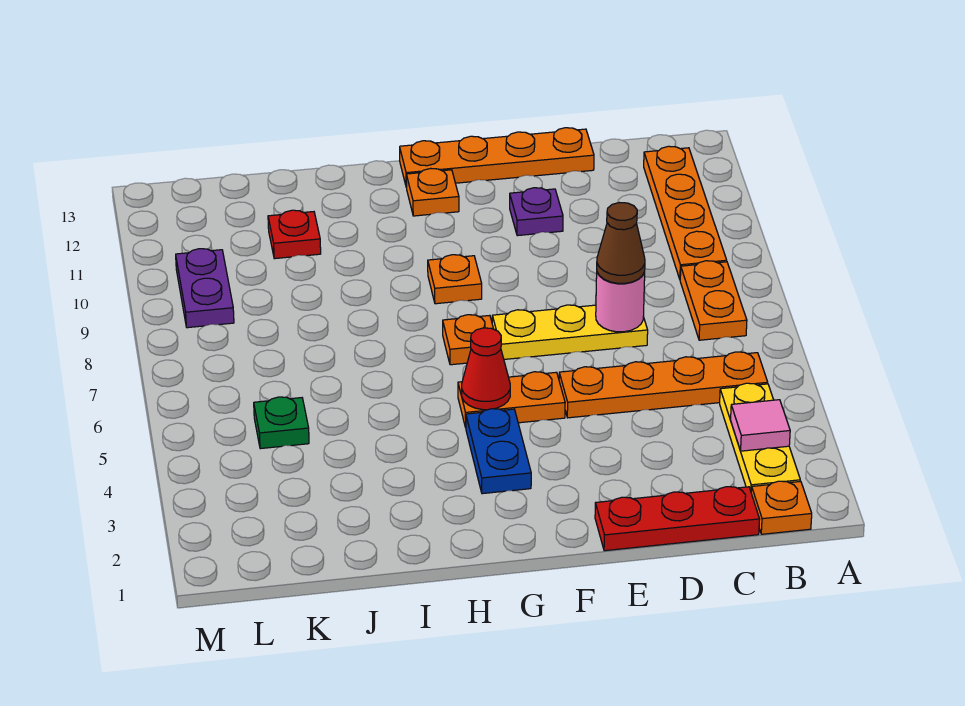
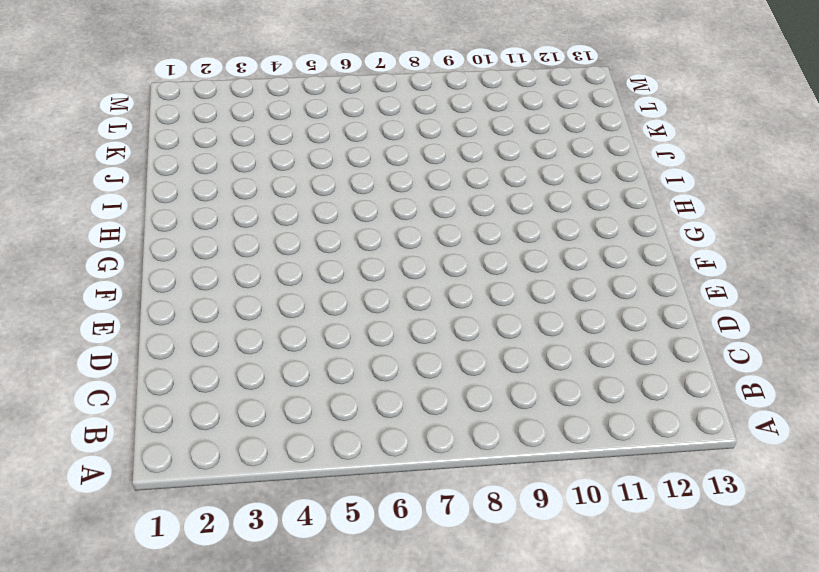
none -> orange 1x1 plate [751,481,812,534]
none -> yellow 1x3 plate [720,383,800,491]
none -> orange 1x4 plate [559,352,768,418]

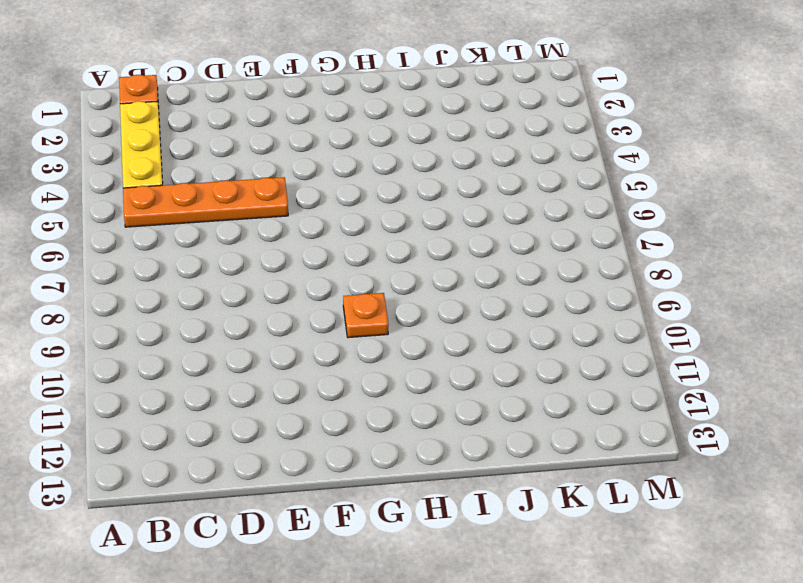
none -> orange 1x2 plate [680,261,747,340]
none -> orange 1x4 plate [644,146,727,279]
none -> red 1x3 plate [595,487,760,551]

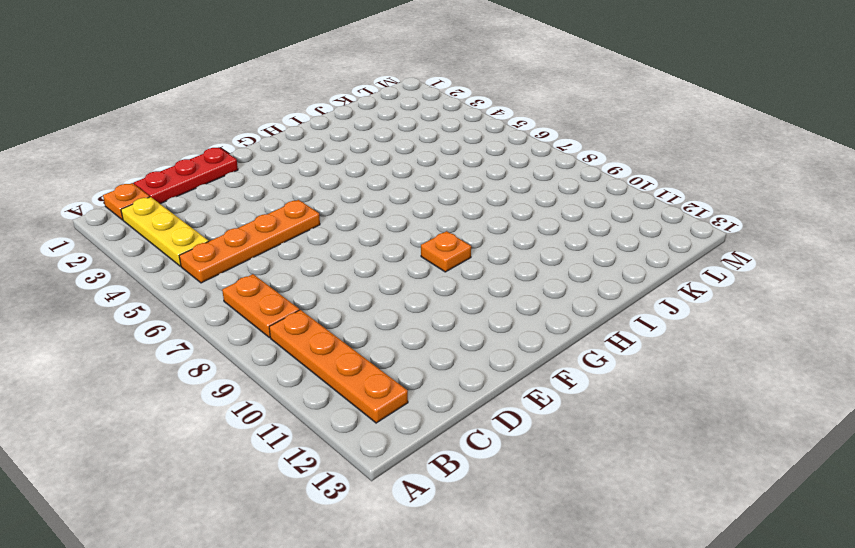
none -> yellow 1x3 plate [492,305,648,359]
none -> orange 1x4 plate [400,128,594,187]
none -> purple 1x1 plate [510,188,563,236]

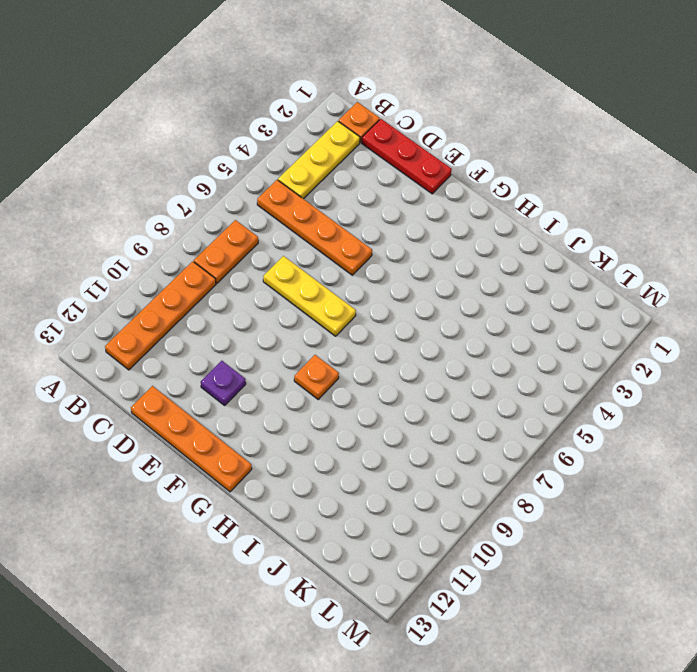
none -> orange 1x2 plate [458,372,565,428]
none -> blue 1x2 plate [466,409,531,494]
none -> orange 1x1 plate [443,315,493,365]

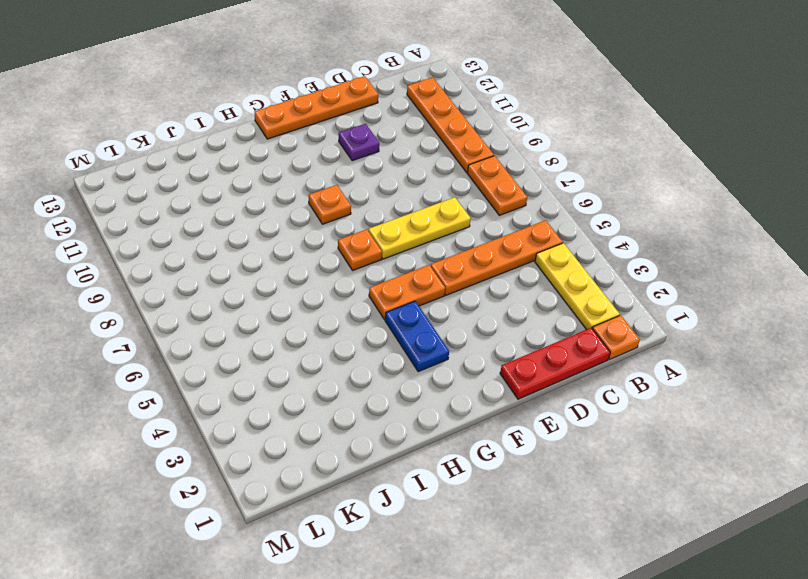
none -> orange 1x1 plate [406,168,459,216]
none -> red 1x1 plate [268,210,321,259]
none -> green 1x1 plate [254,397,309,449]

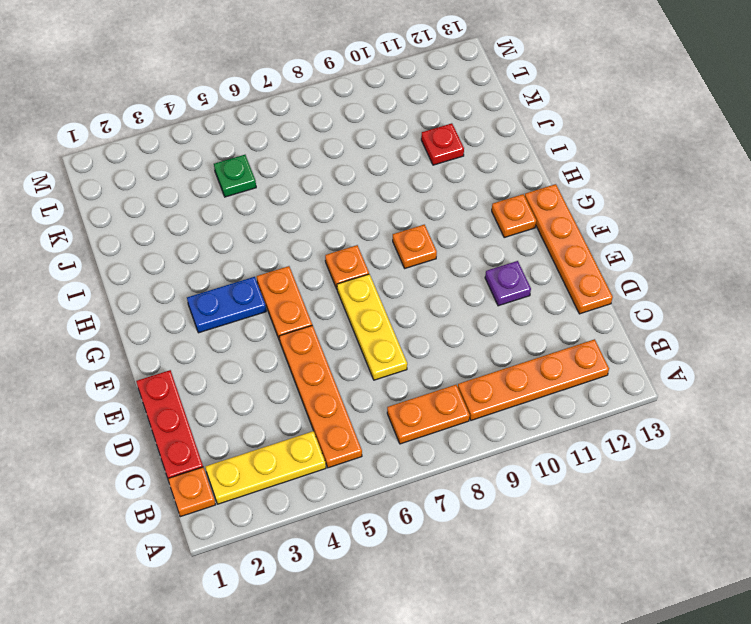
none -> purple 1x2 plate [176,249,234,328]
none -> pink 1x1 tile [731,400,790,451]
none -> pink 1x1 round brick [596,273,645,332]

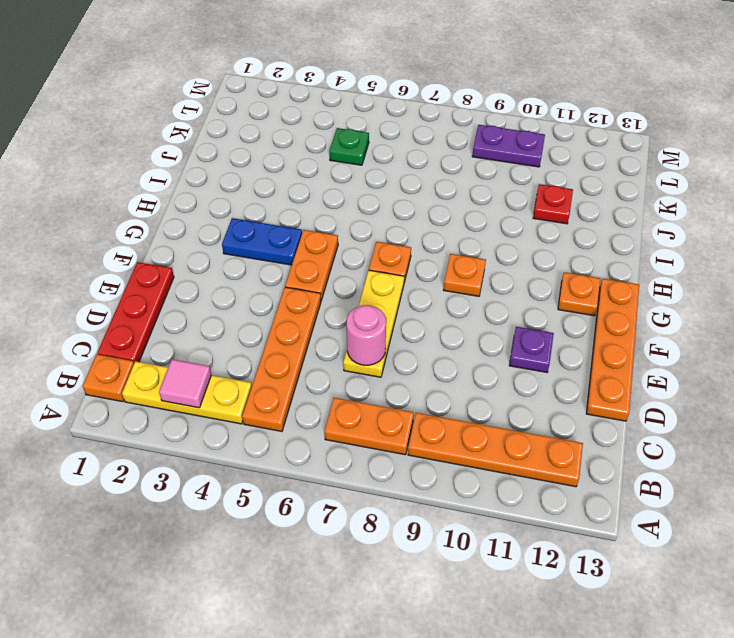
none -> red 1x1 cone [462,328,510,410]
none -> brown 1x1 cone [597,203,645,283]

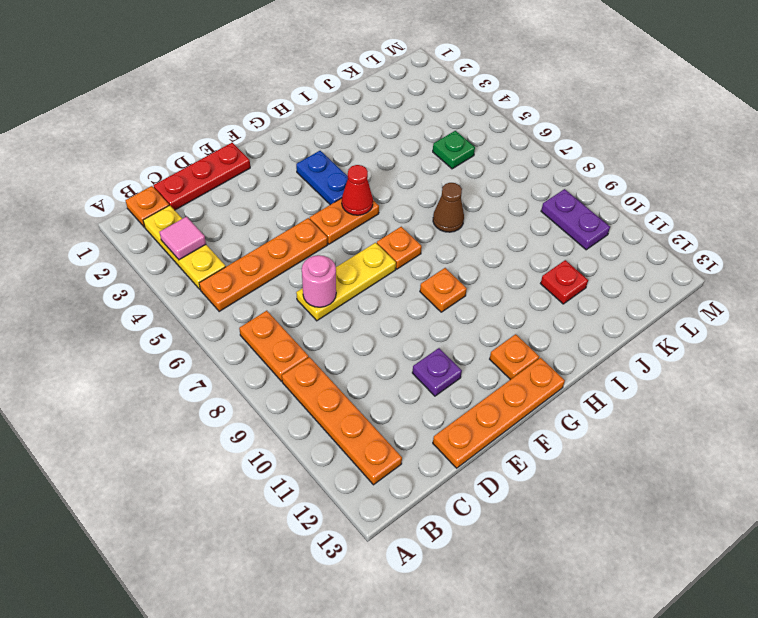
brown 1x1 cone [433,183,464,232] -> brown 1x1 cone moved to [597,203,645,283]

